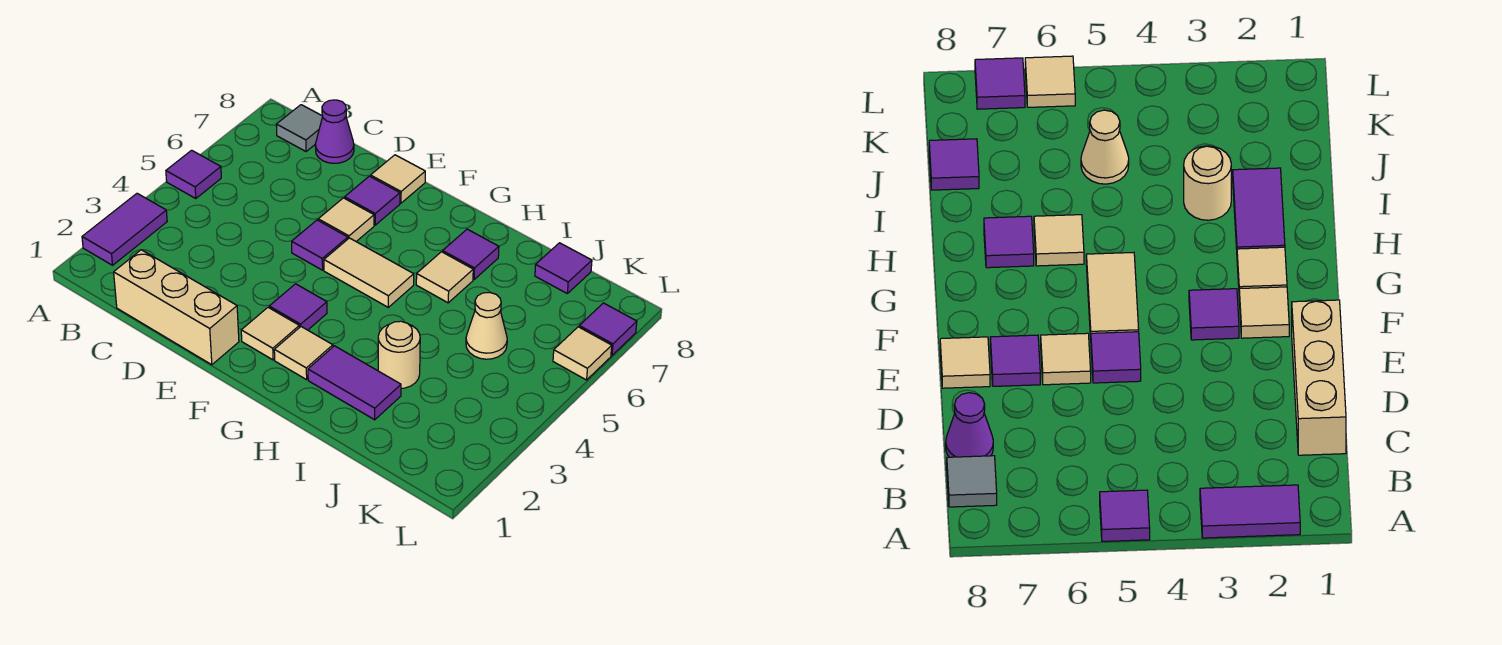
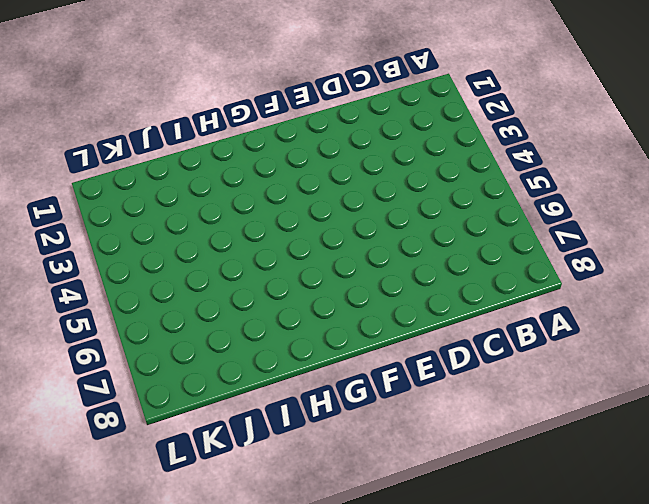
none -> purple 1x2 tile [82,193,167,265]
none -> purple 1x1 tile [166,150,221,199]
none -> grey 1x1 tile [276,105,323,151]

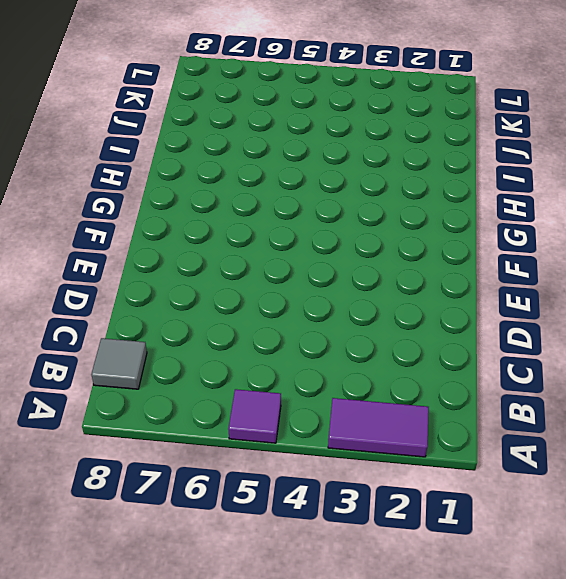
none -> tan 1x3 brick [114,250,239,365]
none -> purple 1x1 cone [315,100,354,163]
none -> purple 1x1 tile [292,220,348,270]

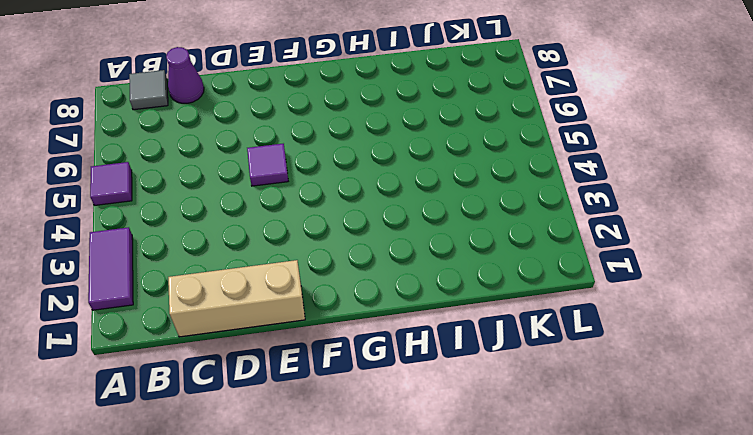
none -> tan 1x1 tile [318,198,374,241]
none -> purple 1x1 tile [345,176,400,225]
none -> tan 1x1 tile [371,155,425,203]

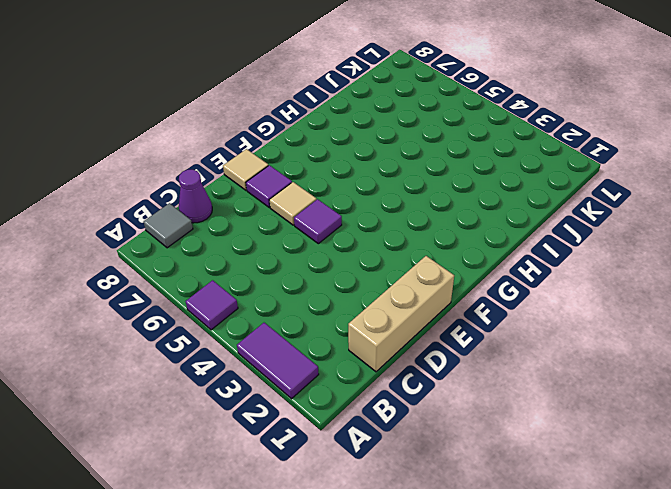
none -> tan 1x1 tile [241,308,299,360]
none -> purple 1x1 tile [269,284,327,330]
none -> tan 1x2 tile [324,238,414,307]

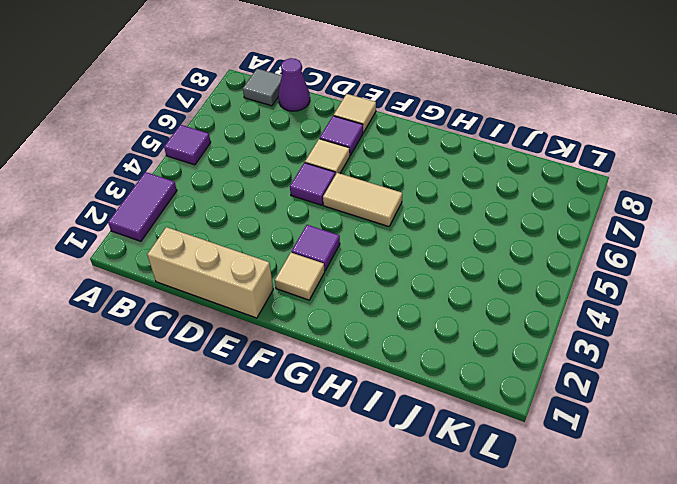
none -> tan 1x1 tile [274,327,333,380]
none -> purple 1x2 tile [308,346,401,420]
none -> tan 1x1 tile [416,252,473,303]

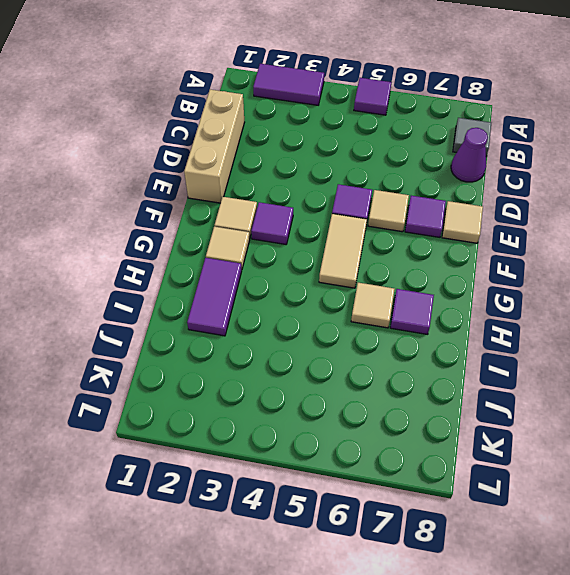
none -> tan 1x1 round brick [378,321,420,388]
none -> tan 1x1 cone [466,292,507,359]
none -> purple 1x1 tile [535,243,592,293]

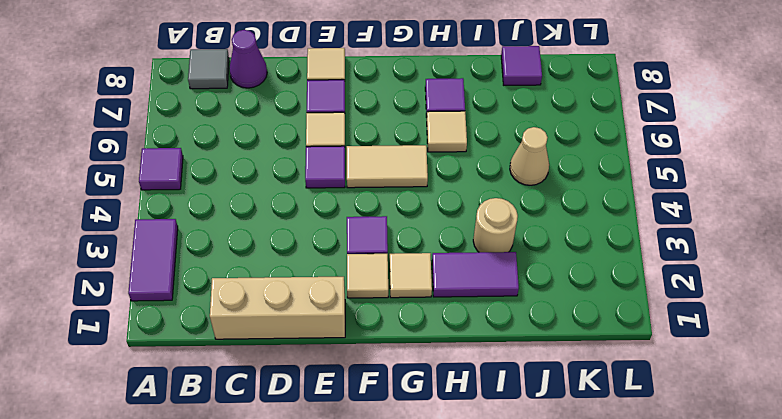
none -> tan 1x1 tile [553,327,612,380]
none -> purple 1x1 tile [579,303,637,355]

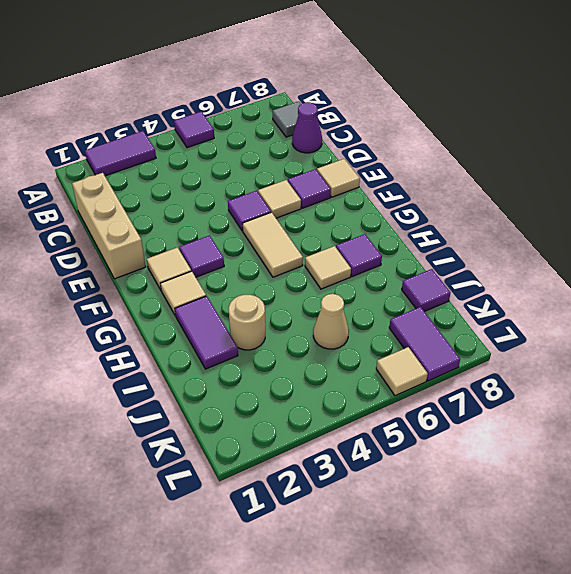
purple 1x2 tile [389,307,460,381] -> purple 1x1 tile [579,303,637,355]

